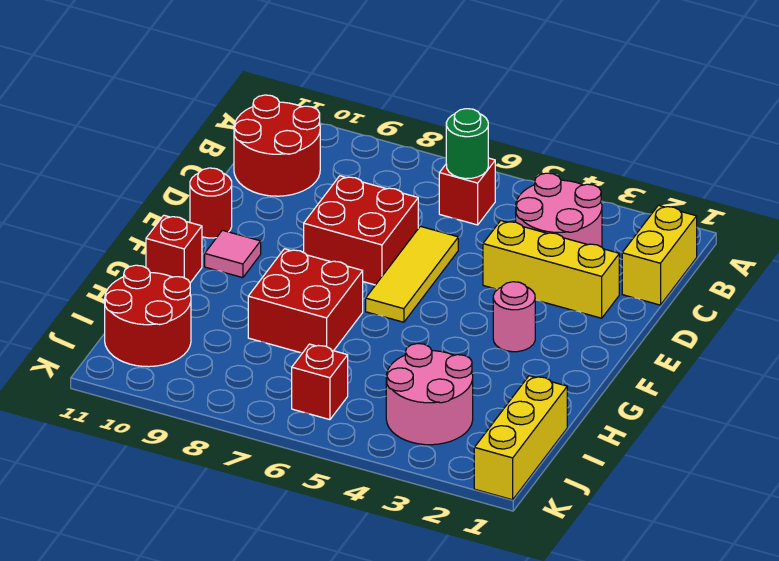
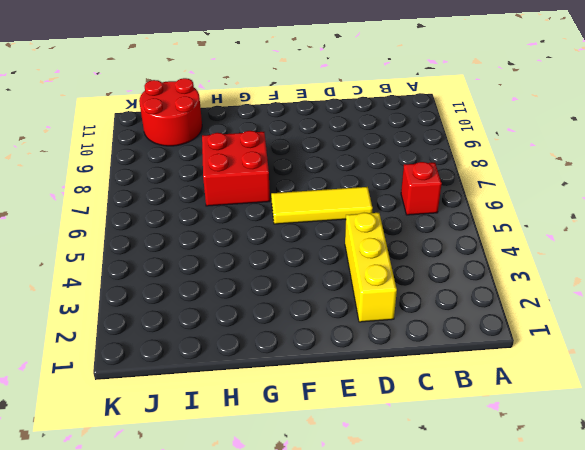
none -> yellow 1x2 brick [622,205,697,305]
none -> pink 2x2 round brick [516,173,602,247]
none -> red 2x2 round brick [234,95,320,196]

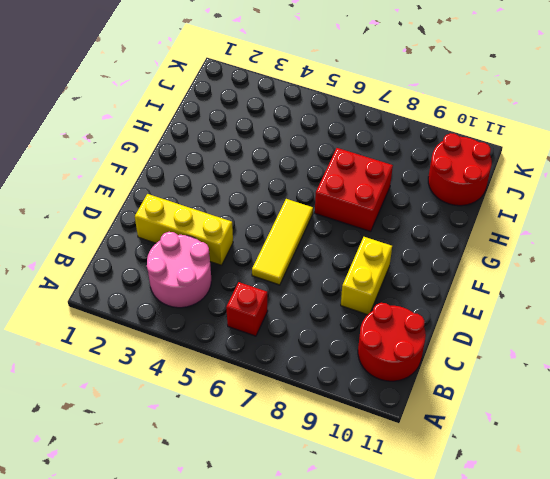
yellow 1x2 brick [341,237,392,315] -> yellow 1x2 brick moved to [622,205,697,305]
none -> red 2x2 brick [304,176,418,285]
none -> red 1x1 round brick [190,168,232,238]
none -> pink 1x1 round brick [493,282,535,352]

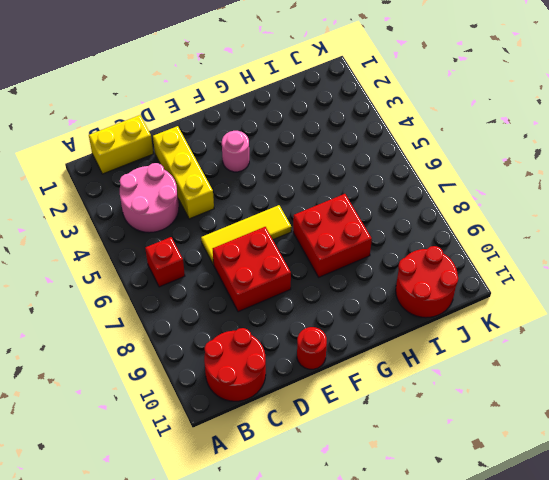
none -> pink 1x1 tile [205,230,261,278]
none -> red 1x1 brick [146,215,202,283]
none -> yellow 1x3 brick [474,376,567,500]

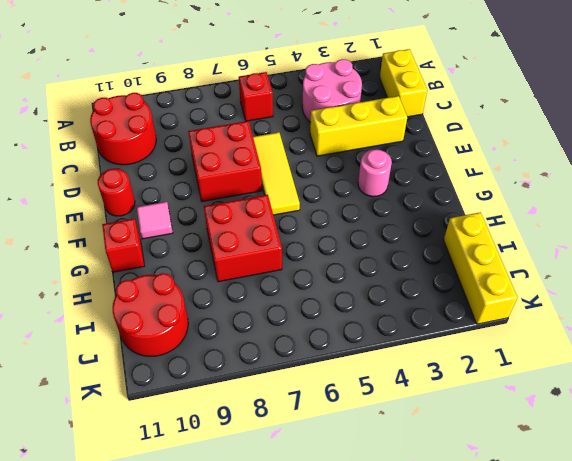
none -> pink 2x2 round brick [386,344,473,445]
none -> red 1x1 brick [292,344,348,420]
none -> green 1x1 round brick [446,109,488,179]

